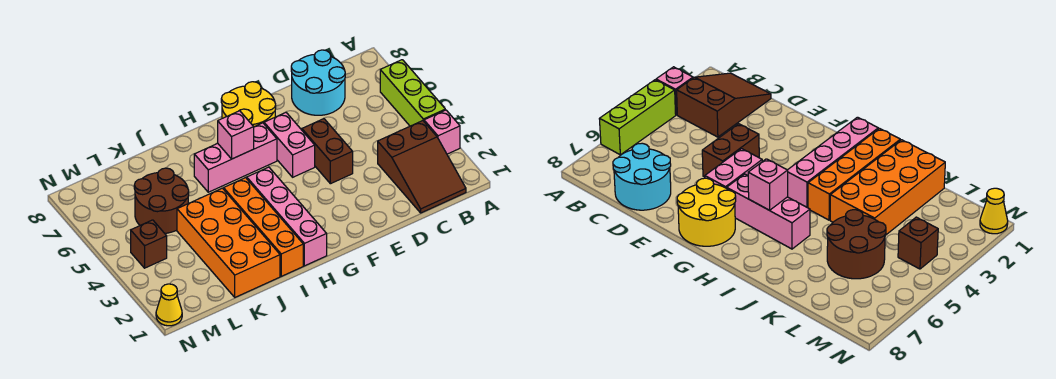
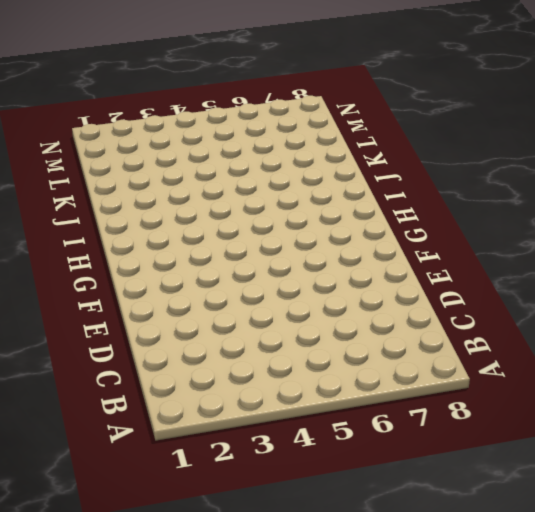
none -> pink 1x1 brick [424,110,460,154]
none -> lime 1x3 brick [380,60,445,126]
none -> brown 2x3 slope [378,121,466,213]

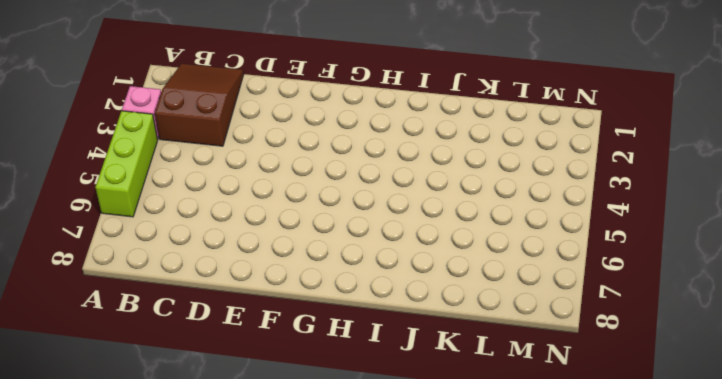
none -> cyan 2x2 round brick [291,50,345,115]
none -> brown 1x2 brick [302,119,353,184]
none -> pink 1x2 brick [264,112,315,177]

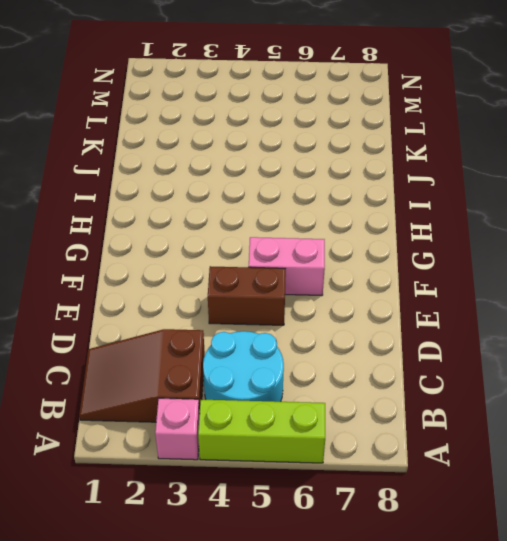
cyan 2x2 round brick [203,331,284,402] -> cyan 2x2 round brick moved to [291,50,345,115]
none -> yellow 2x2 round brick [221,82,276,127]
none -> pink 1x3 brick [194,123,277,192]
none -> pink 1x4 brick [247,167,327,266]

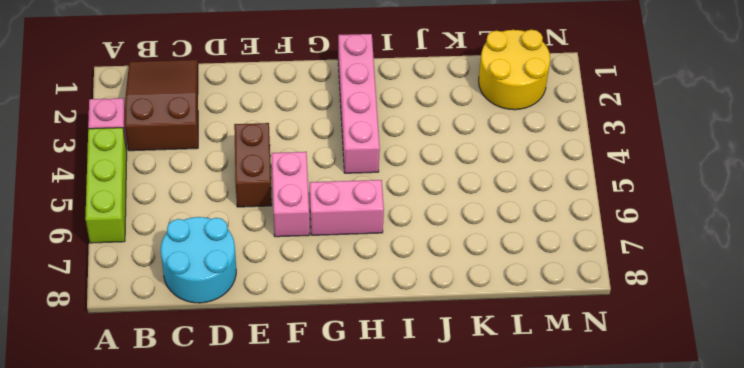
pink 1x2 brick [310,180,384,235] -> pink 1x3 brick [194,123,277,192]
yellow 2x2 round brick [479,30,550,110] -> yellow 2x2 round brick moved to [221,82,276,127]
none -> orange 1x4 brick [224,178,303,276]
none -> orange 2x4 brick [177,188,280,297]
none -> brown 2x2 round brick [134,168,189,233]

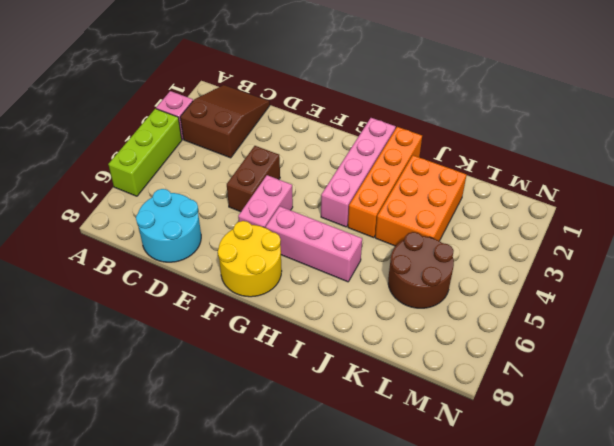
orange 2x3 brick [375,155,467,246] -> orange 2x4 brick [177,188,280,297]
none -> brown 1x1 brick [131,220,167,268]
none -> yellow 1x1 cone [156,284,182,326]
none -> pink 1x1 brick [218,111,254,159]

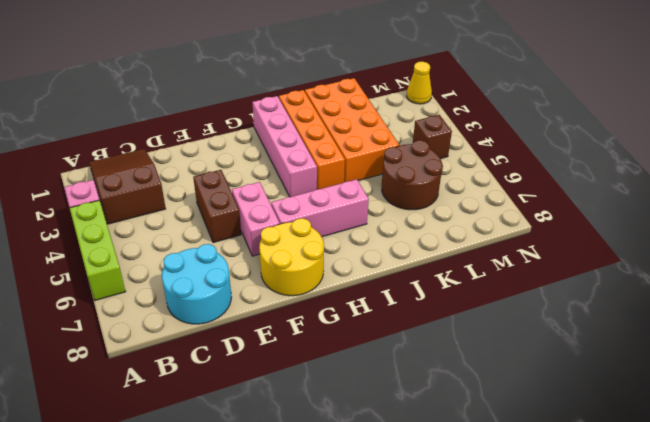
none -> pink 1x1 brick [218,111,254,159]

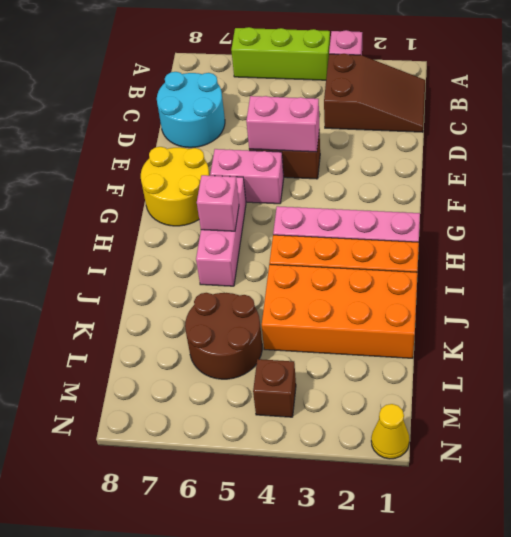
pink 1x2 brick [246,96,319,152] -> none

